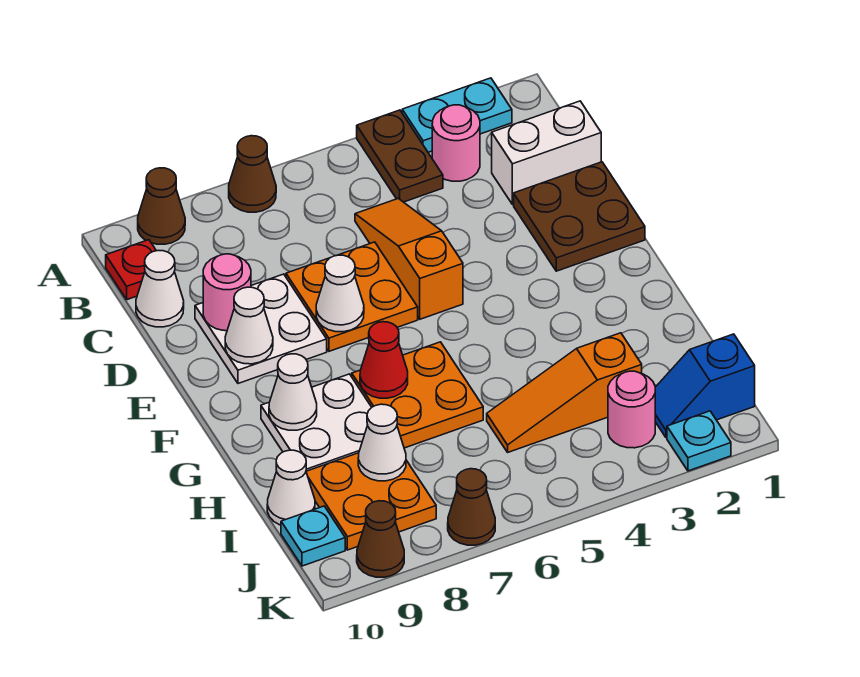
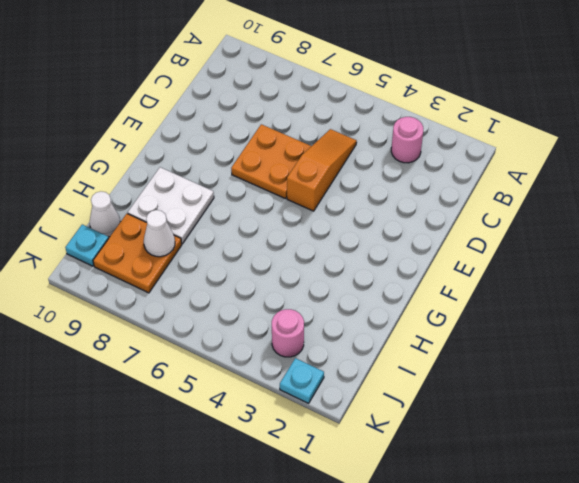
none -> cyan 1x2 plate [402,78,512,152]
none -> brown 1x2 plate [357,110,443,202]
none -> brown 1x1 cone [229,136,276,212]

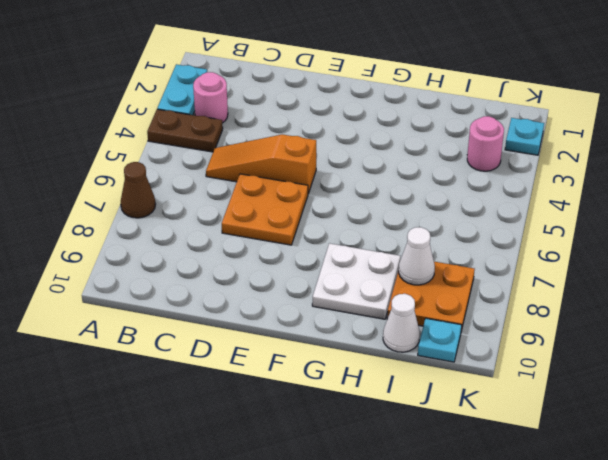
none -> brown 1x1 cone [138,168,185,244]
none -> red 1x1 plate [106,240,156,300]
none -> white 1x2 brick [492,101,601,205]

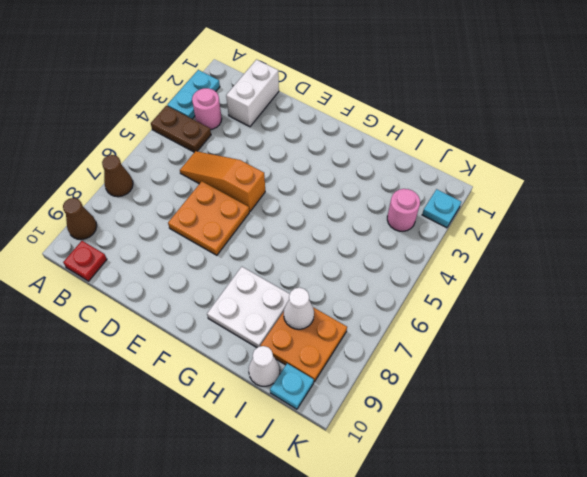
none -> white 1x1 cone [136,250,184,327]
none -> brown 2x2 plate [514,162,645,271]
none -> white 2x2 plate [195,274,327,383]

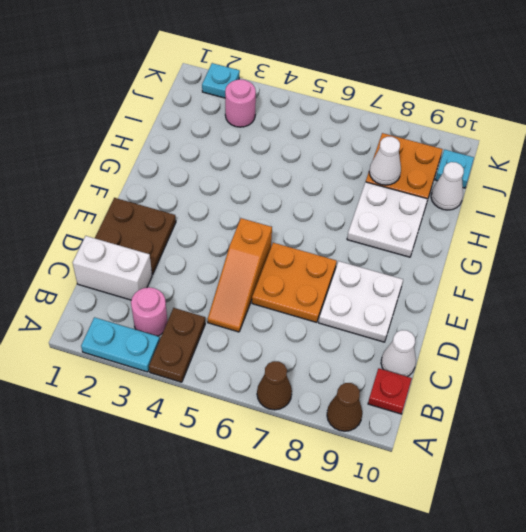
none -> orange 2x2 plate [352,342,483,448]
none -> orange 1x3 slope [487,333,642,452]
none -> blue 1x2 slope [655,334,755,438]

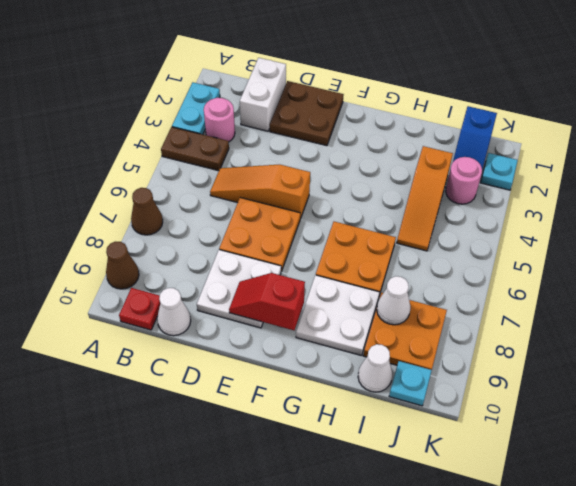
red 1x2 slope [229,273,305,330] -> white 1x1 cone [225,287,273,364]
none -> brown 1x1 cone [448,469,495,545]
none -> brown 1x1 cone [357,501,404,577]
none -> pink 1x1 round brick [203,254,251,331]

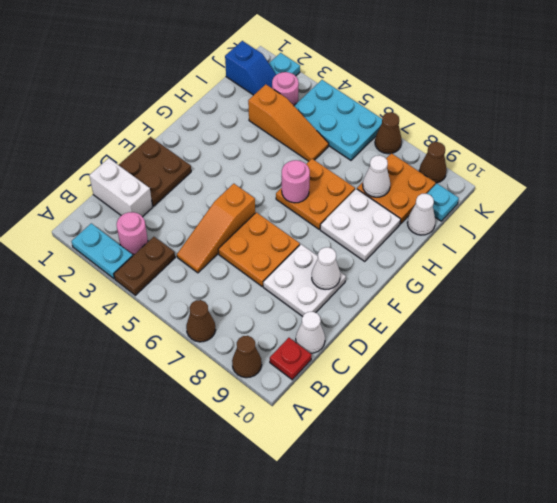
pink 1x1 round brick [282,160,310,203] -> pink 1x1 round brick moved to [203,254,251,331]
cyan 2x3 plate [294,80,382,160] -> none
none -> white 1x1 cone [316,255,364,332]
none -> red 1x1 cone [360,322,408,398]
none -> white 1x1 cone [269,354,317,430]

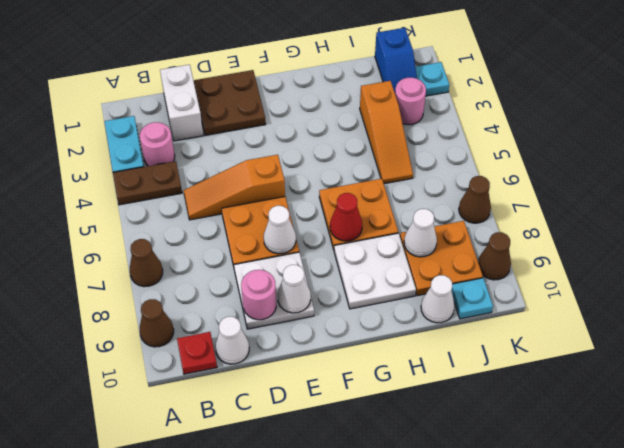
none -> white 1x1 cone [269,354,317,430]

